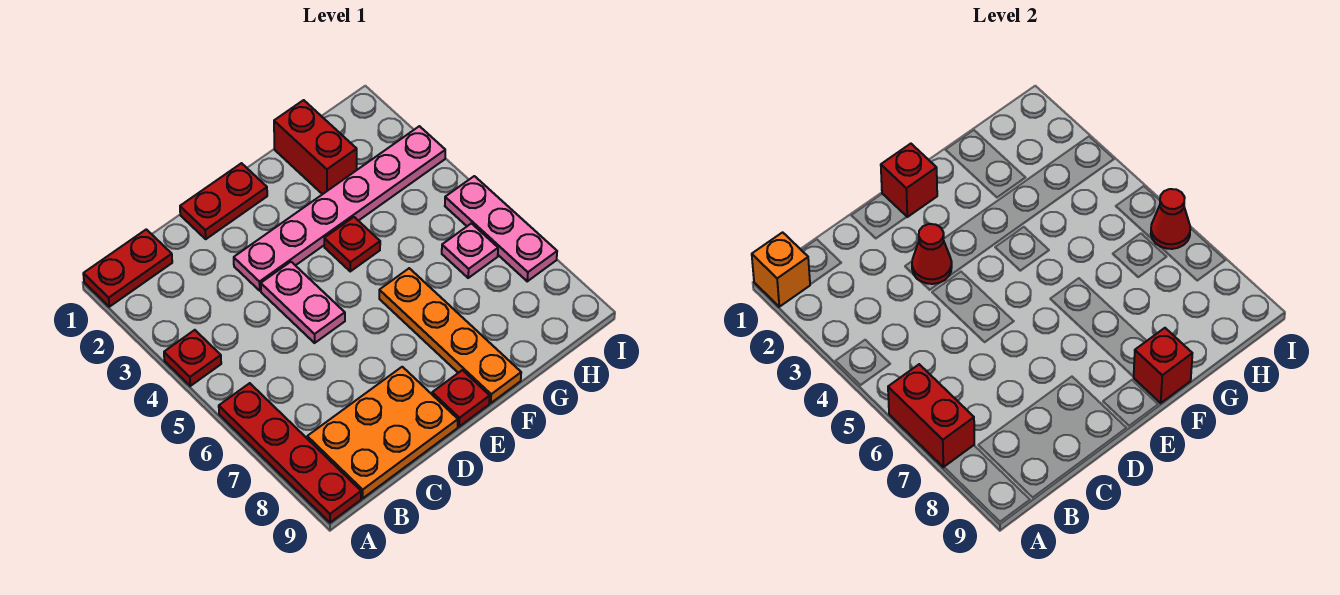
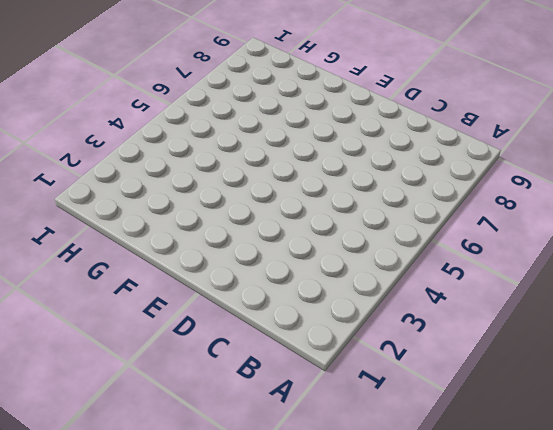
none -> red 1x2 plate [83,229,172,307]
none -> red 1x1 plate [164,330,221,386]
none -> red 1x4 plate [219,383,361,523]

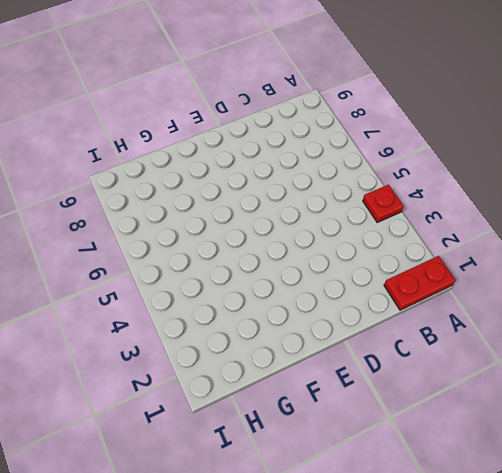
none -> red 1x4 plate [219,383,361,523]
none -> orange 2x3 plate [307,367,458,498]
none -> red 1x2 plate [180,163,267,239]

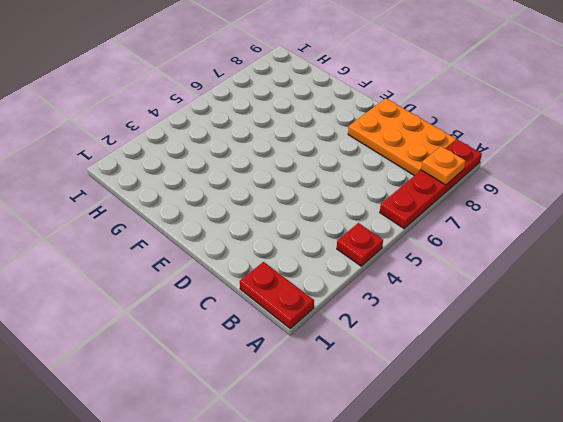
orange 1x1 plate [421,146,466,185] -> none
none -> red 1x2 plate [180,163,267,239]
none -> pink 1x6 plate [234,126,445,291]
none -> pink 1x2 plate [261,262,345,343]

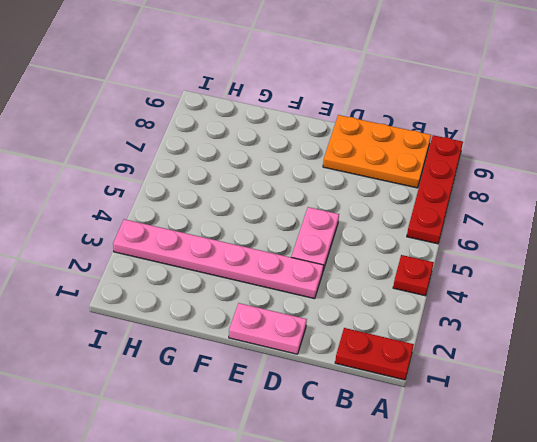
pink 1x2 plate [229,303,307,354] -> red 1x2 plate [180,163,267,239]
none -> red 1x1 plate [432,370,490,427]
none -> red 1x1 plate [324,217,380,271]
none -> orange 1x4 plate [379,268,521,403]

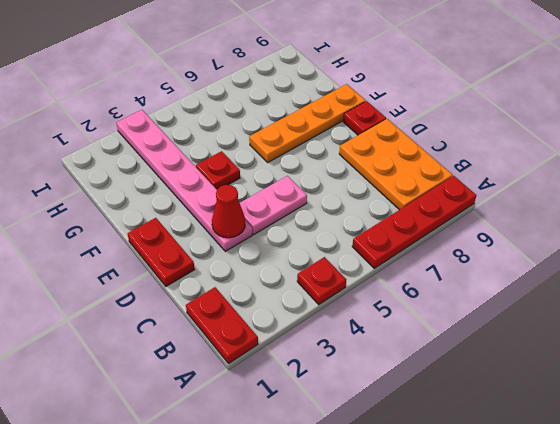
none -> red 1x2 brick [274,100,357,194]
none -> pink 1x1 plate [442,223,498,278]
none -> pink 1x3 plate [445,176,557,281]

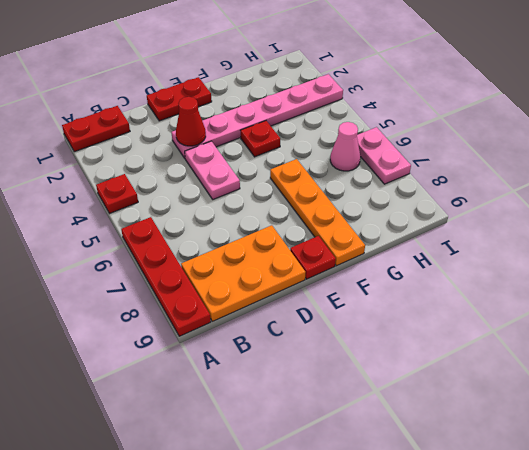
pink 1x1 cone [330,122,360,171] -> pink 1x1 plate [442,223,498,278]
pink 1x2 plate [357,127,411,184] -> pink 1x3 plate [445,176,557,281]
none -> red 1x2 brick [274,100,357,194]
none -> orange 1x1 brick [752,232,810,307]
none -> red 1x2 brick [888,364,974,467]

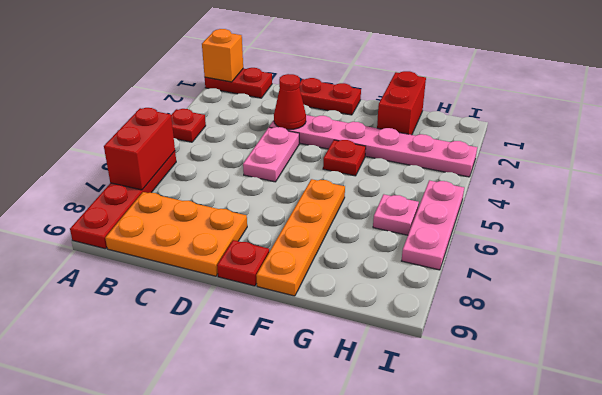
none -> red 1x1 brick [881,144,937,217]
none -> red 1x1 brick [1134,328,1192,403]
none -> red 1x1 cone [1151,189,1190,249]

